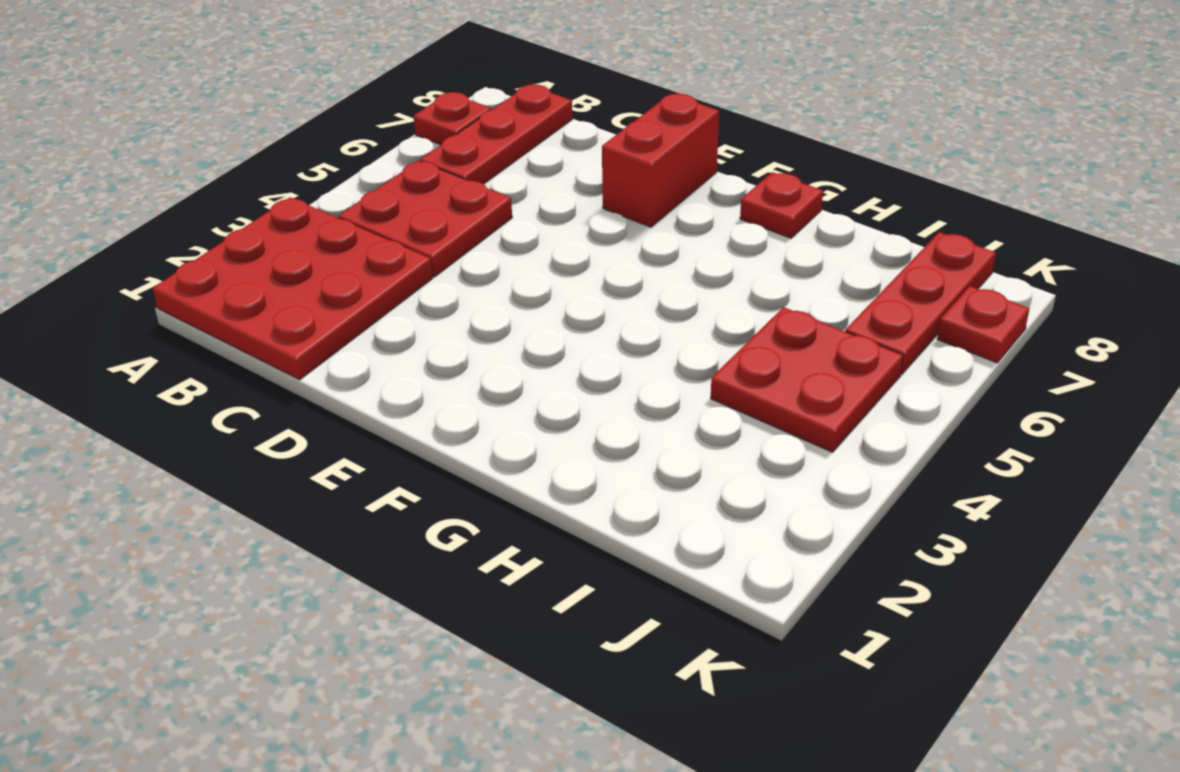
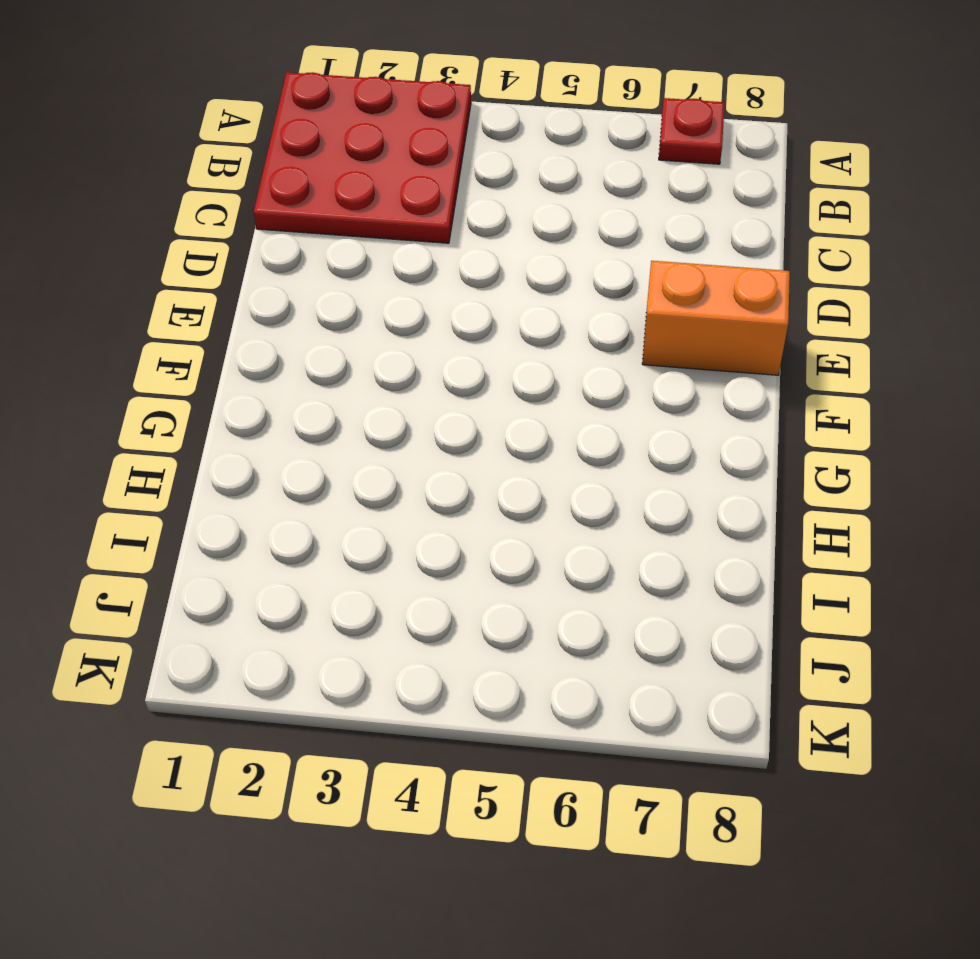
orange 1x2 brick [642,261,790,375] -> red 1x2 brick [602,94,719,227]
none -> red 2x2 plate [338,161,512,277]
none -> red 1x3 plate [420,84,572,184]

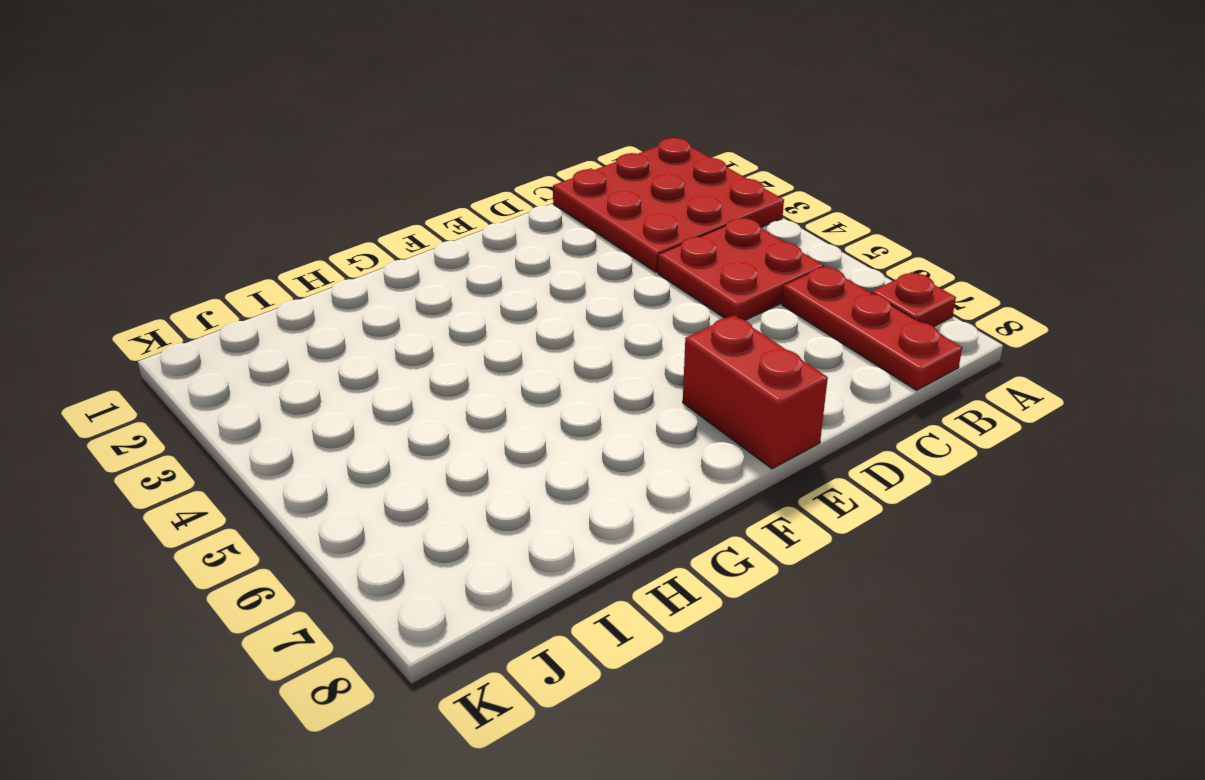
none -> red 1x1 plate [740,172,823,238]
none -> red 2x2 plate [711,307,903,452]

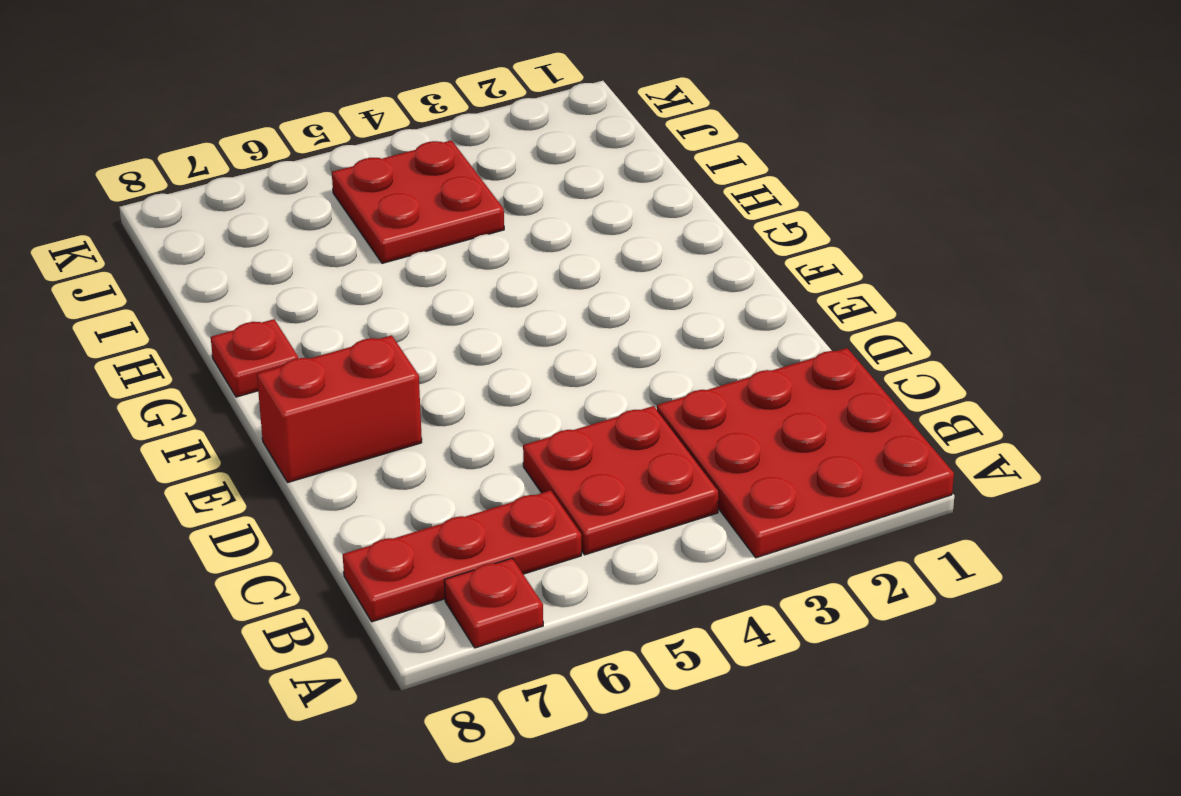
none -> red 1x3 plate [845,232,996,374]
none -> red 1x1 plate [937,286,1029,363]

